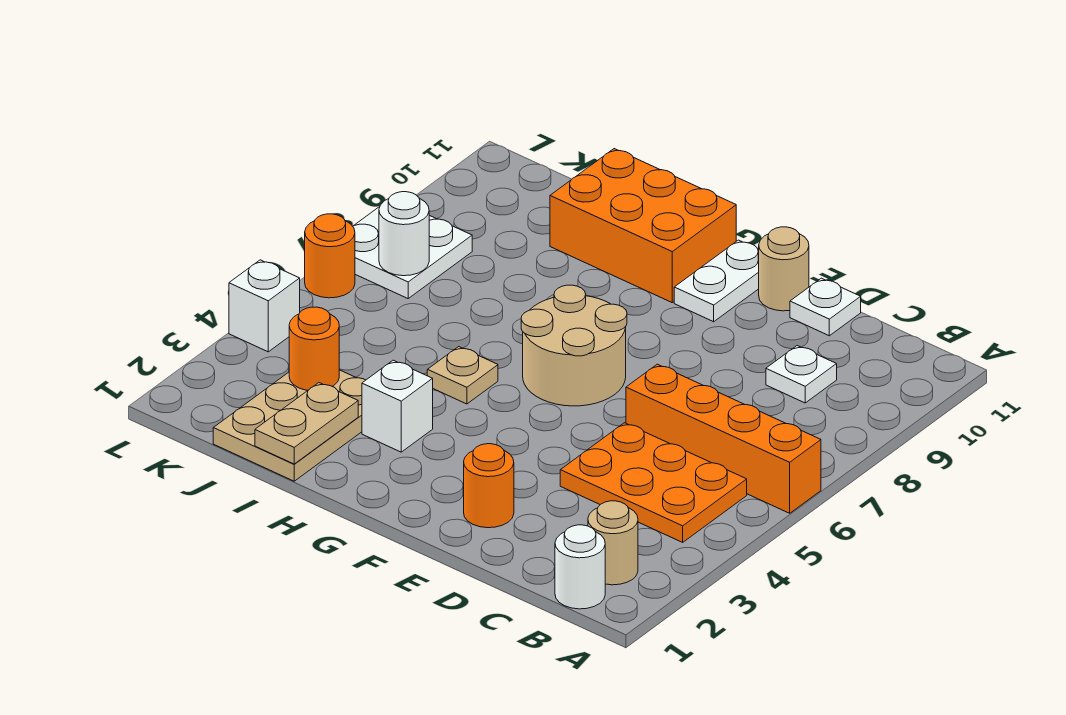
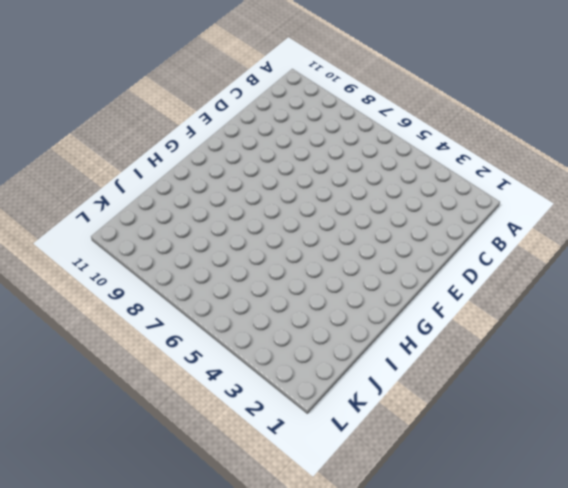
none -> orange 1x4 brick [626,364,821,513]
none -> white 1x1 round brick [555,525,605,609]
none -> tan 1x1 round brick [588,501,638,585]

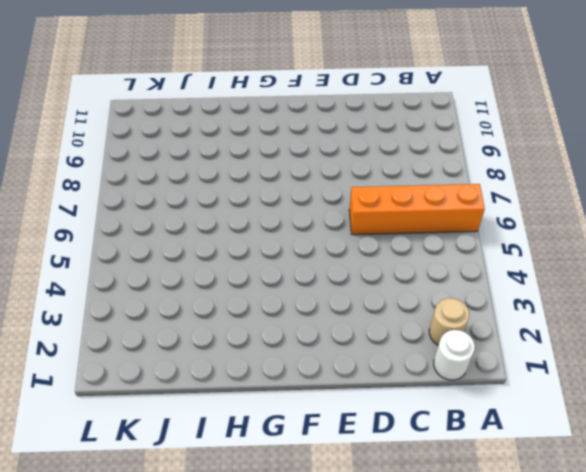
none -> orange 2x3 plate [560,423,747,542]
none -> white 1x1 plate [766,346,837,403]
none -> white 1x1 plate [790,278,861,336]

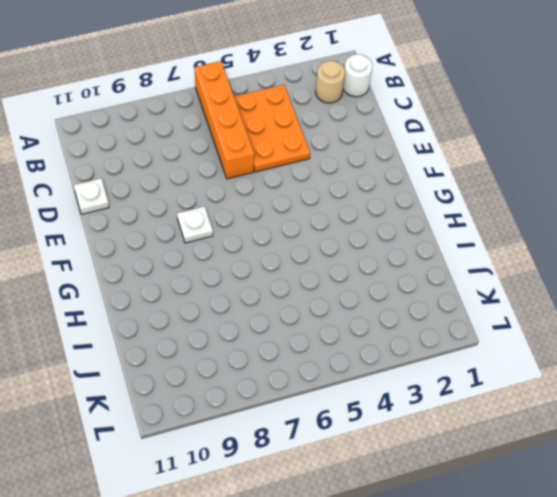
white 1x1 plate [177,206,213,243] -> white 1x1 plate moved to [766,346,837,403]
none -> orange 1x1 round brick [464,444,514,528]
none -> tan 1x1 round brick [759,227,809,311]
none -> tan 2x2 round brick [521,285,627,406]

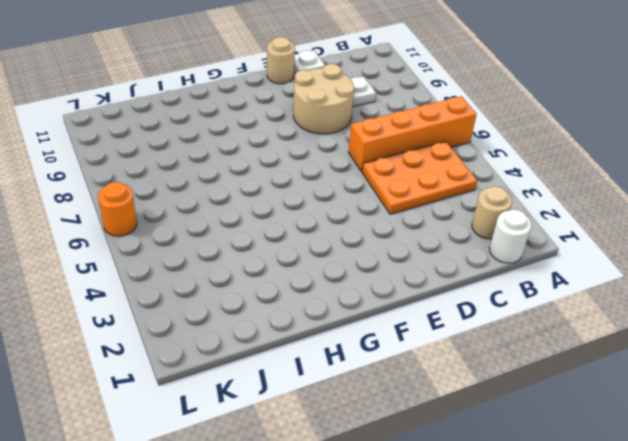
tan 2x2 round brick [293,64,354,134] -> tan 2x2 round brick moved to [521,285,627,406]
none -> orange 1x1 round brick [464,444,514,528]
none -> white 1x2 plate [674,240,759,322]
none -> orange 2x3 brick [550,149,736,302]

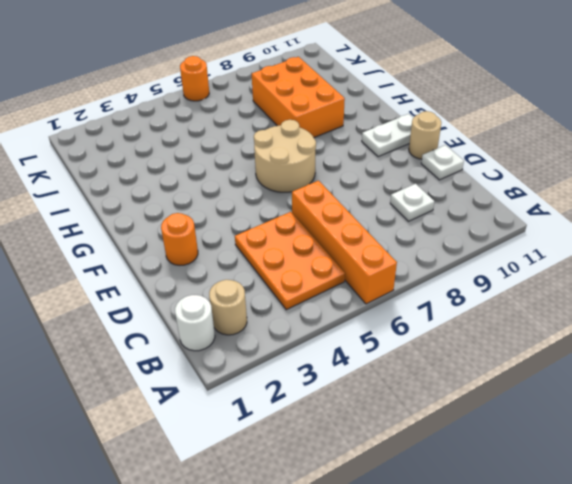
orange 2x3 brick [252,57,345,137] -> orange 2x3 brick moved to [550,149,736,302]
none -> white 1x1 brick [362,360,433,452]
none -> tan 1x1 plate [427,347,498,404]
none -> tan 2x3 plate [213,370,365,481]

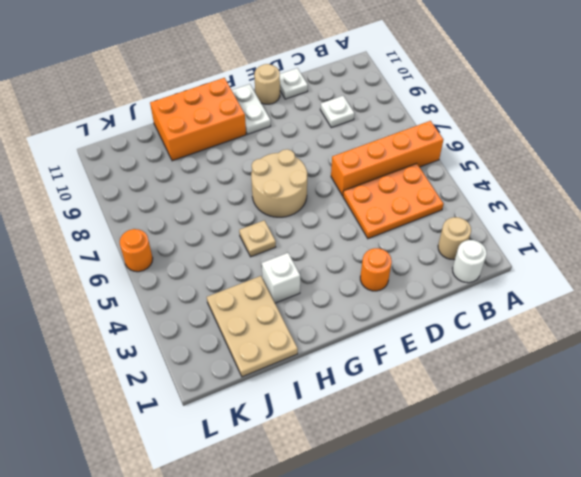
none -> white 2x2 plate [353,207,472,298]
none -> white 1x1 brick [229,260,300,352]
none -> tan 1x2 plate [255,383,358,464]

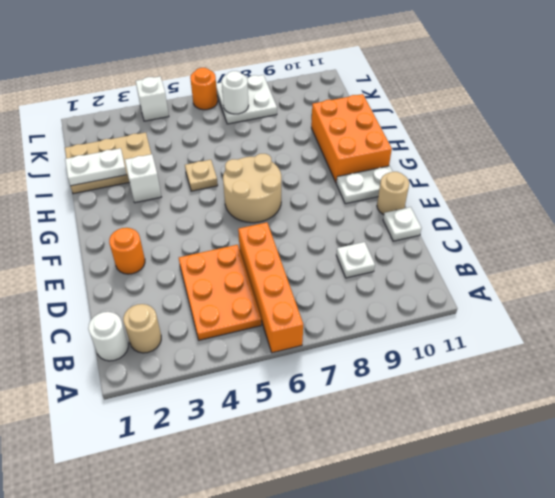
white 1x2 plate [65,148,127,186] -> tan 1x2 plate [255,383,358,464]
none -> orange 1x1 round brick [289,307,339,390]

